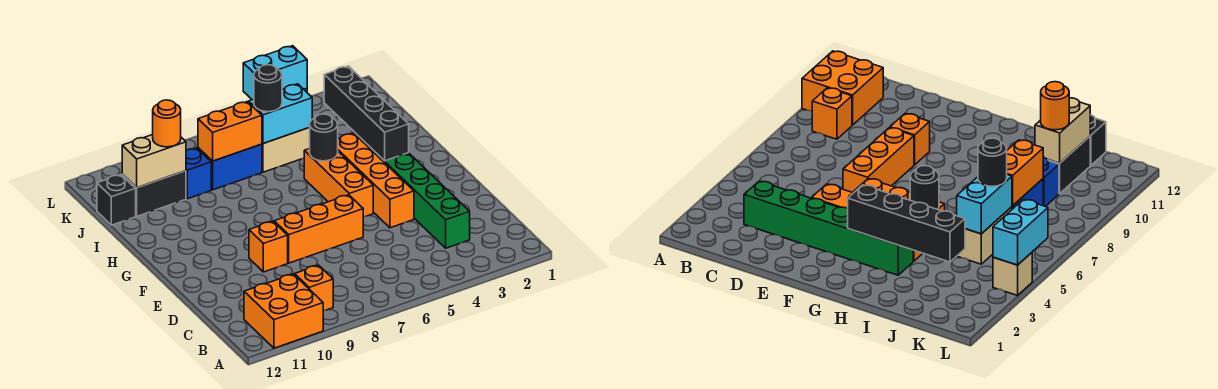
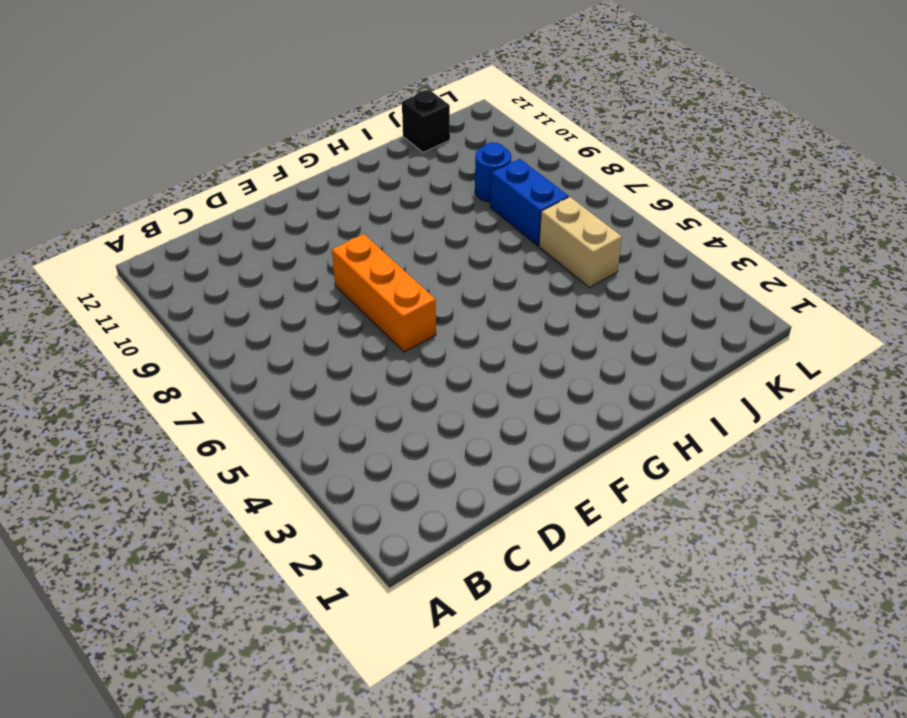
blue 1x1 round brick [475,142,511,202] -> blue 1x1 brick [186,148,211,199]
none -> orange 2x2 brick [244,274,323,348]
none -> orange 1x1 brick [295,265,333,311]
none -> green 1x6 brick [355,133,470,248]

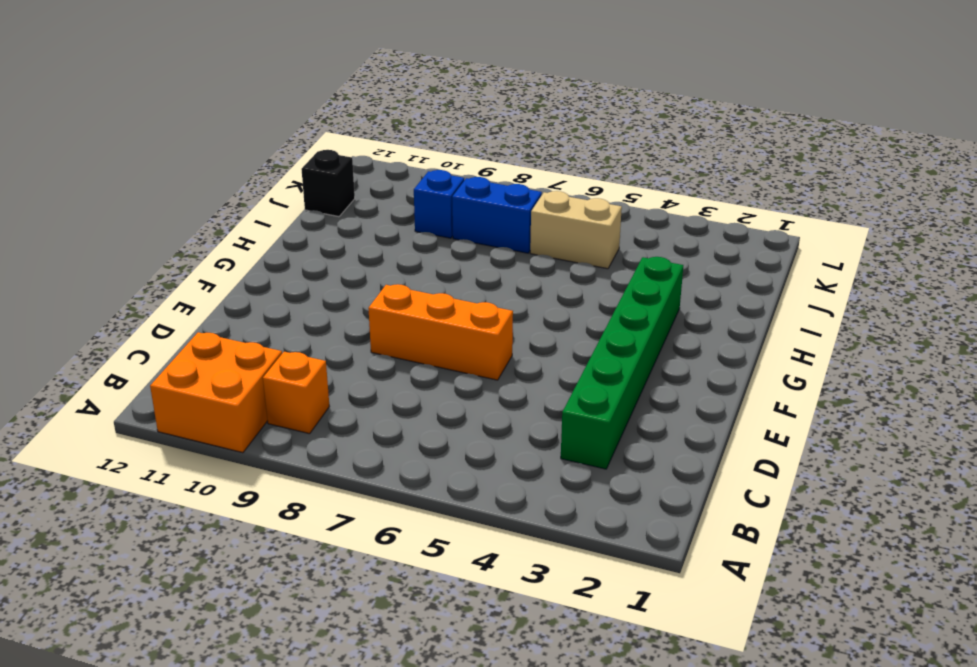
none -> orange 1x4 brick [338,133,414,228]
none -> orange 1x1 brick [249,221,288,272]
none -> orange 1x3 brick [304,149,373,217]

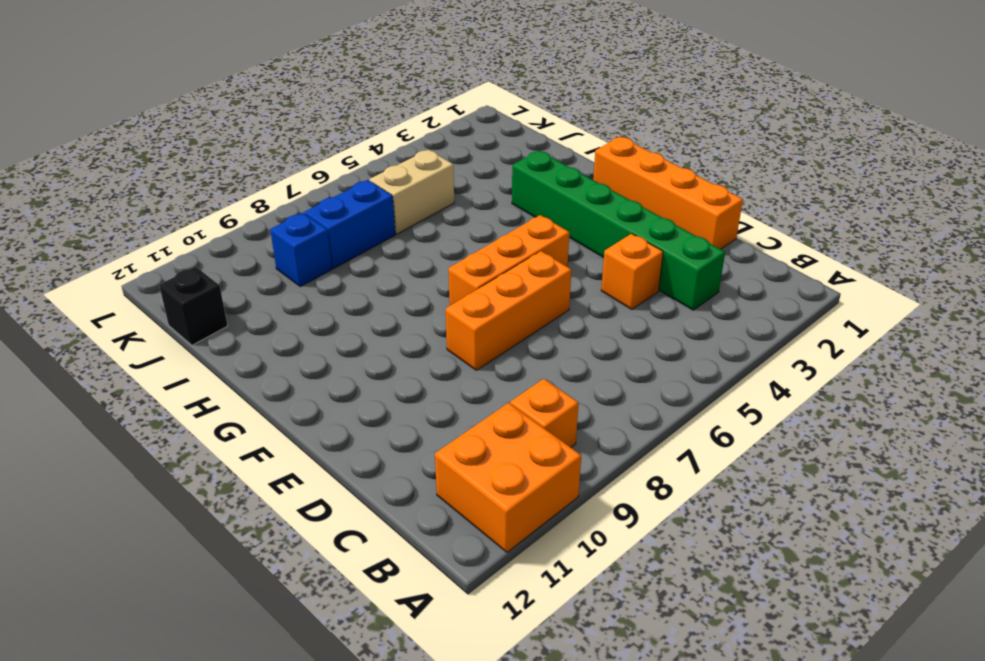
orange 1x4 brick [593,137,743,249] -> orange 1x4 brick moved to [338,133,414,228]
orange 1x1 brick [601,234,663,309] -> orange 1x1 brick moved to [249,221,288,272]
orange 1x3 brick [448,215,569,306] -> orange 1x3 brick turned to [304,149,373,217]
none -> black 1x2 brick [122,171,186,216]
none -> tan 1x1 brick [993,253,1032,295]
none -> black 1x4 brick [324,66,409,161]

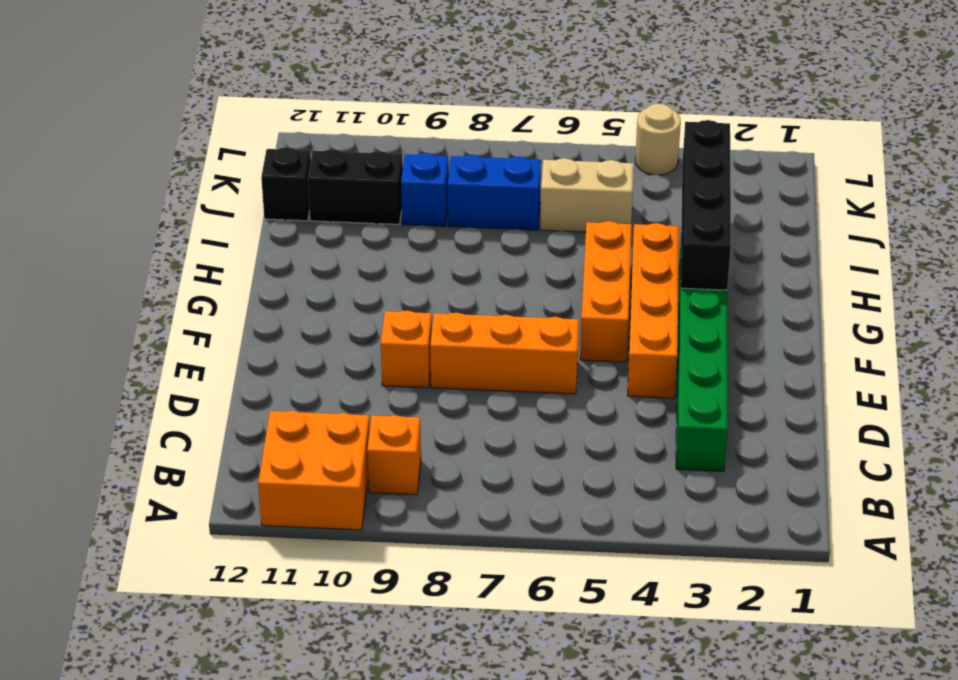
tan 1x1 round brick [635,104,681,175] -> tan 1x1 brick [993,253,1032,295]
none -> black 1x1 round brick [309,114,338,161]
none -> cyan 1x2 brick [249,84,312,143]
none -> orange 1x2 brick [198,102,262,161]

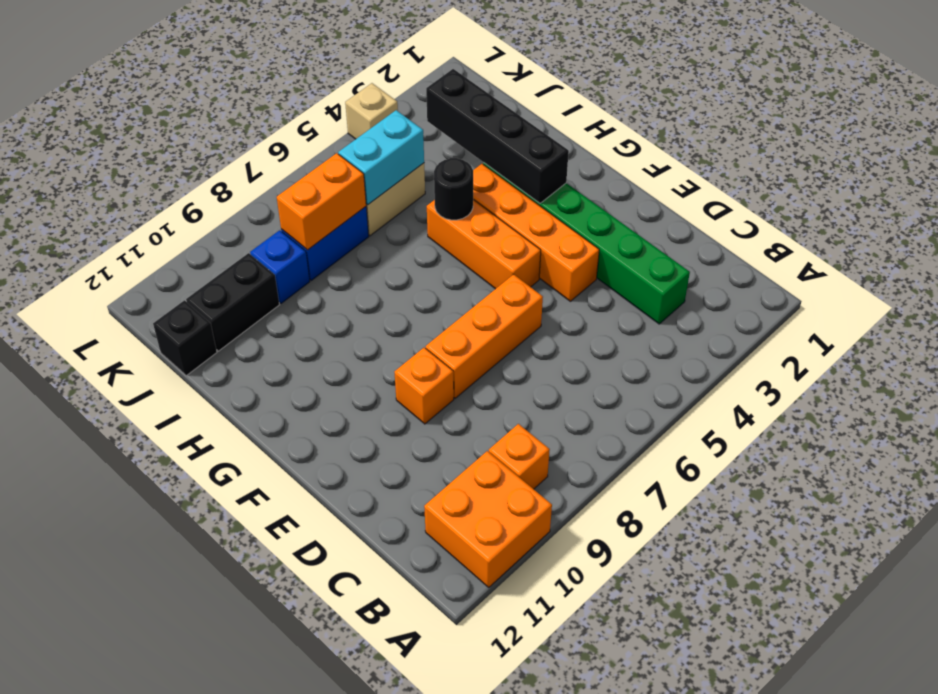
none -> tan 1x2 brick [122,135,186,188]
none -> cyan 1x2 brick [243,46,307,100]
none -> black 1x1 round brick [254,65,282,112]

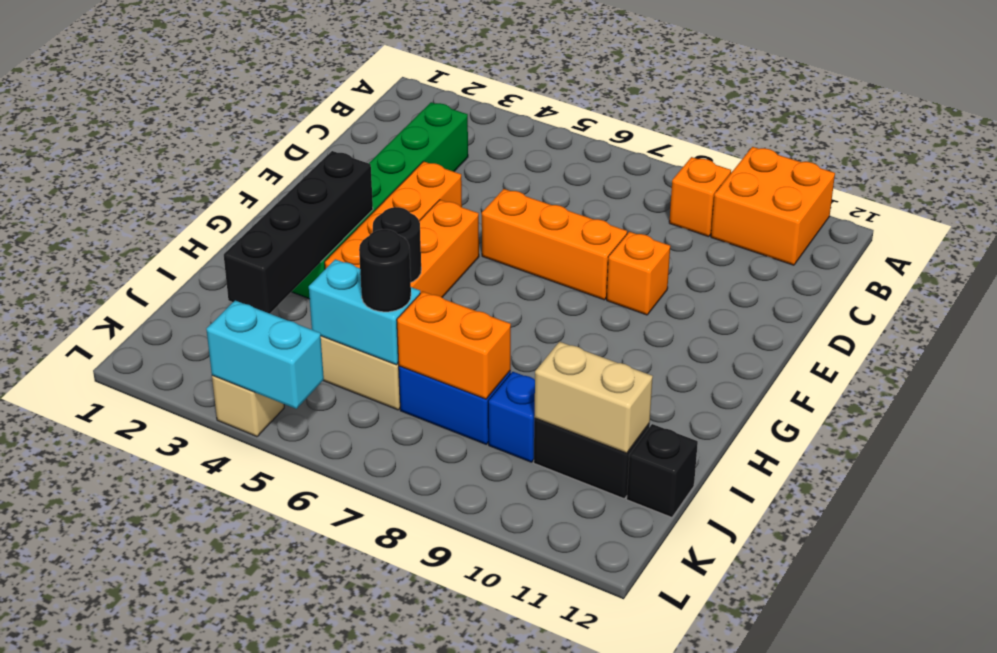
none -> orange 1x1 round brick [153,100,181,147]

